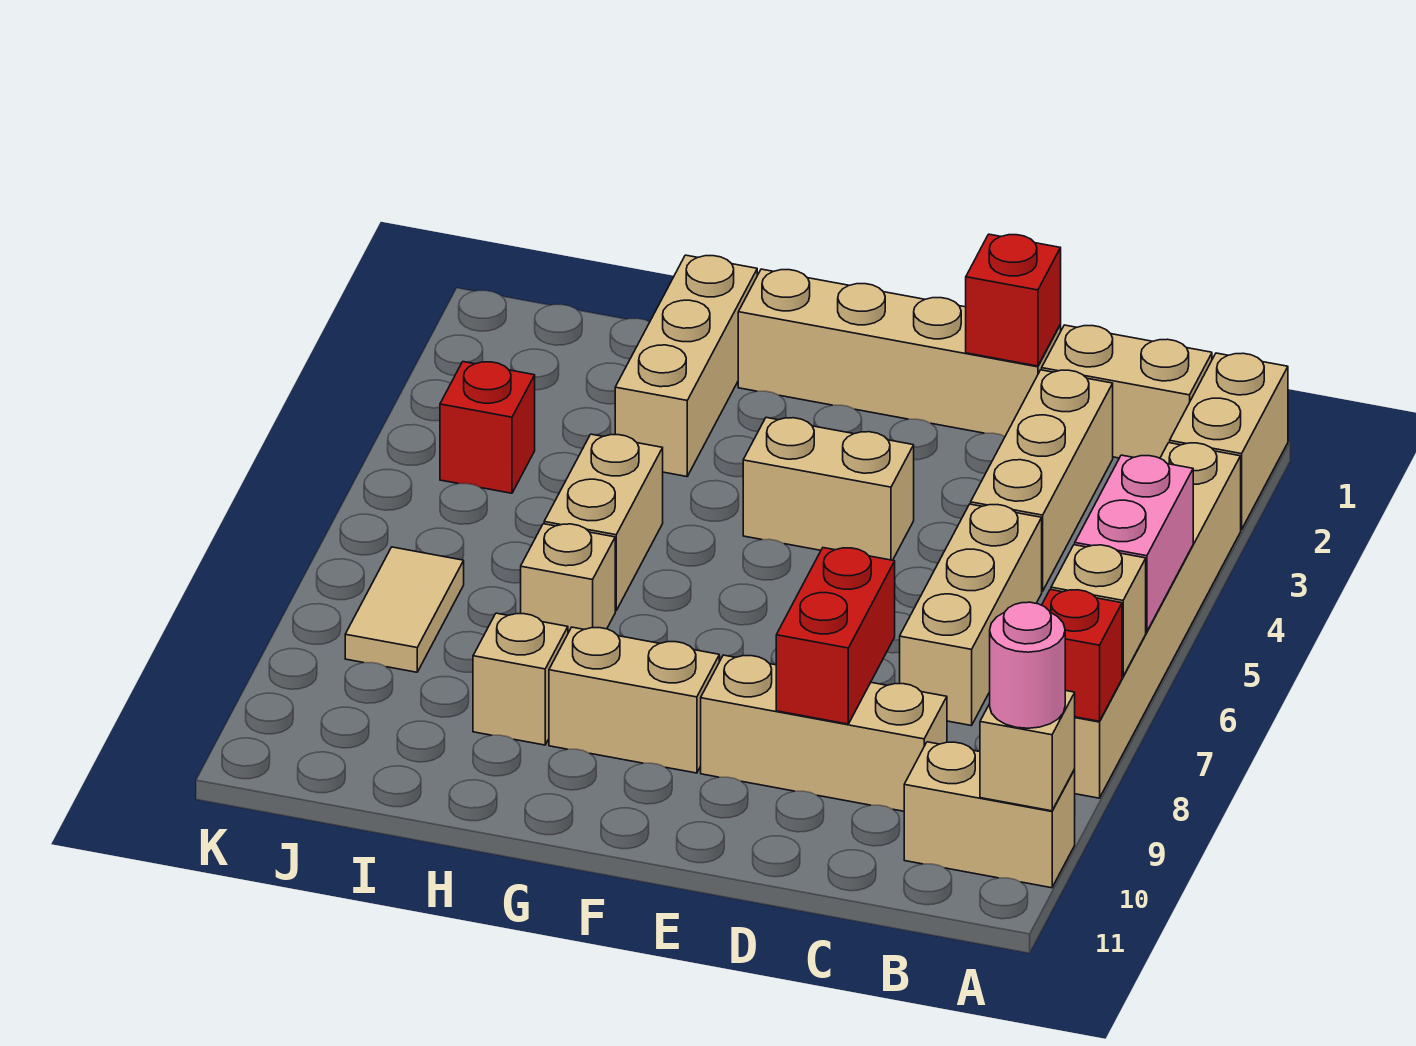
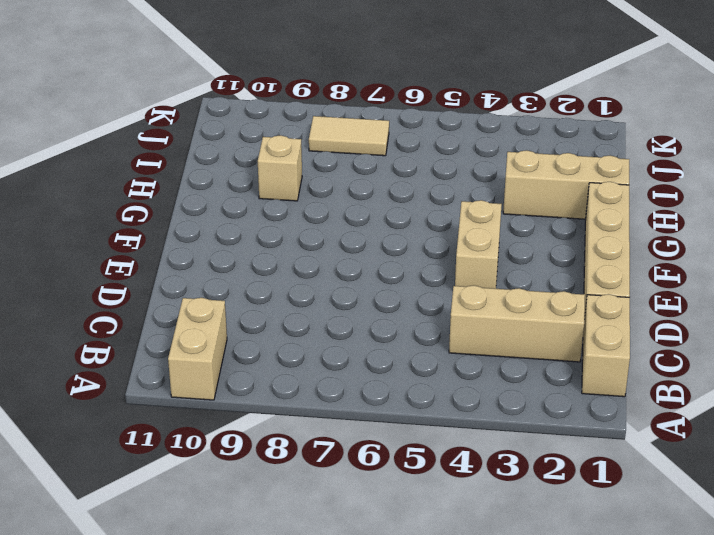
none -> tan 1x2 brick [1170,353,1288,530]
none -> tan 1x6 brick [1075,443,1241,798]
none -> tan 1x3 brick [900,504,1042,726]

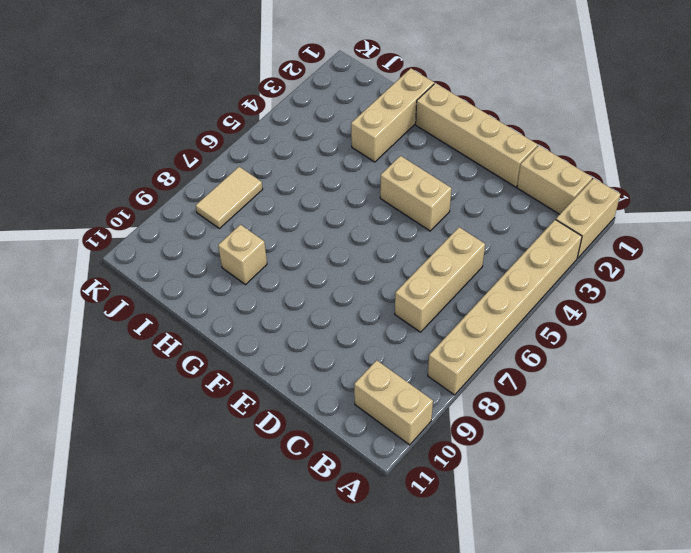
none -> tan 1x3 brick [971,370,1113,591]
none -> tan 1x3 brick [701,655,947,811]
none -> tan 1x2 brick [549,627,719,773]

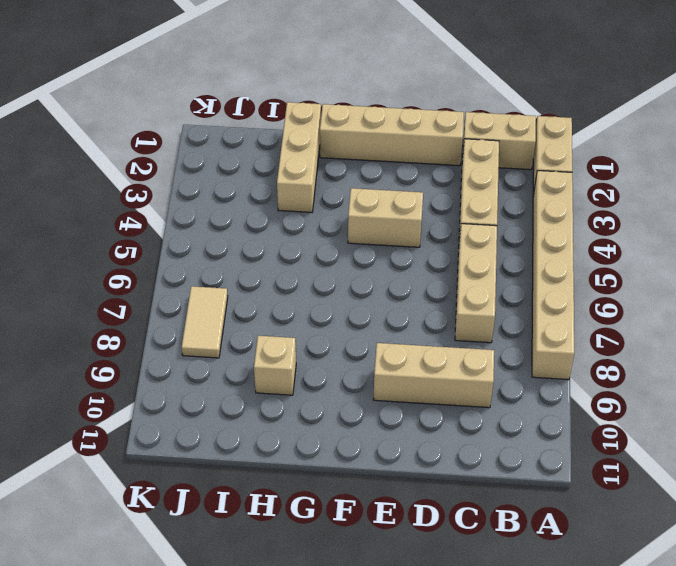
none -> tan 1x2 brick [904,742,1075,888]
none -> tan 1x2 brick [549,627,719,773]
none -> tan 1x2 brick [544,434,663,611]

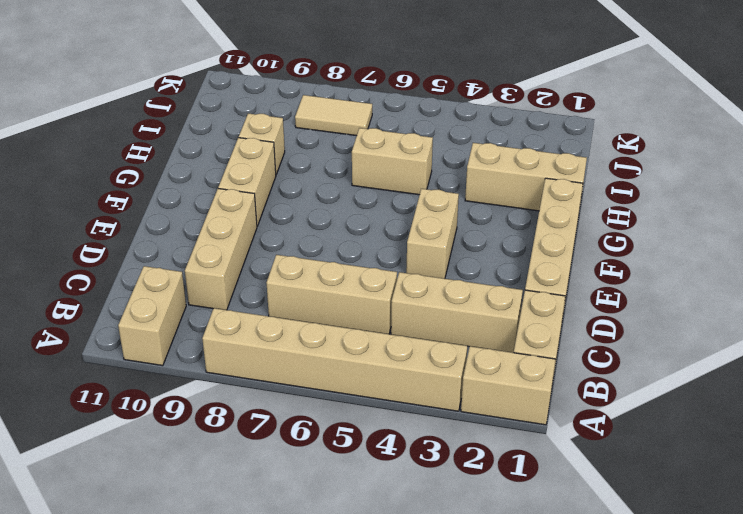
none -> tan 1x1 brick [521,524,615,633]
none -> red 1x1 brick [440,362,535,493]
none -> pink 1x2 brick [1075,455,1193,632]

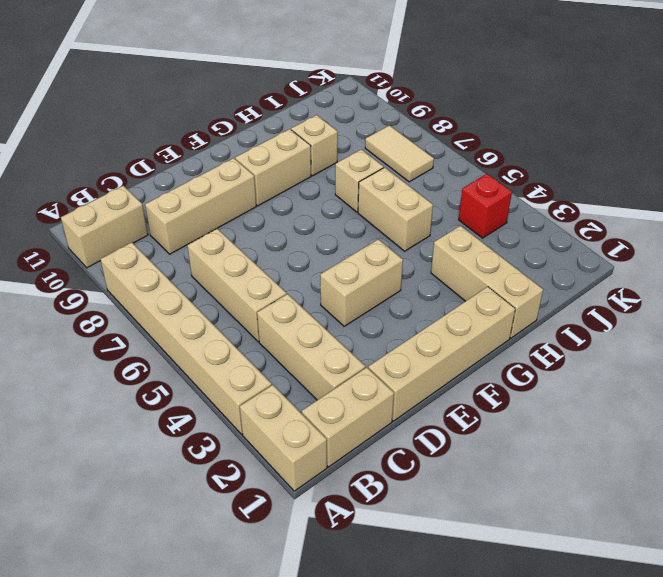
none -> pink 1x2 brick [1075,455,1193,632]
none -> tan 1x1 brick [1051,545,1146,677]
none -> red 1x1 brick [1042,590,1122,721]

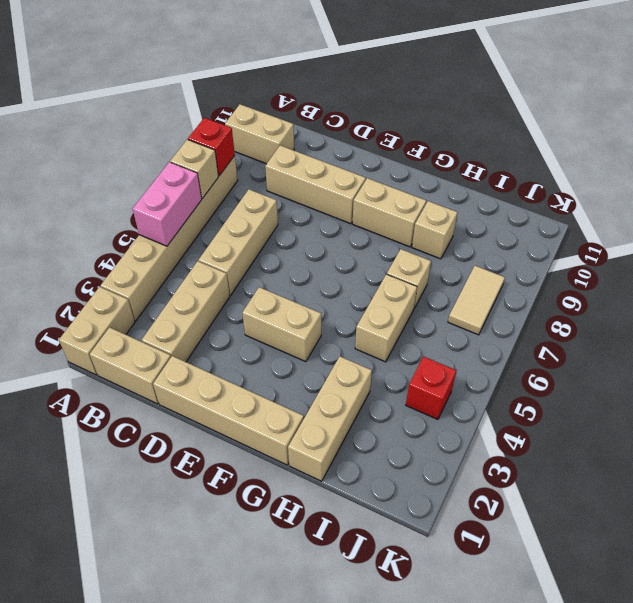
none -> tan 1x1 brick [980,691,1075,811]
none -> red 1x1 brick [966,234,1061,366]
none -> red 1x2 brick [776,548,895,724]

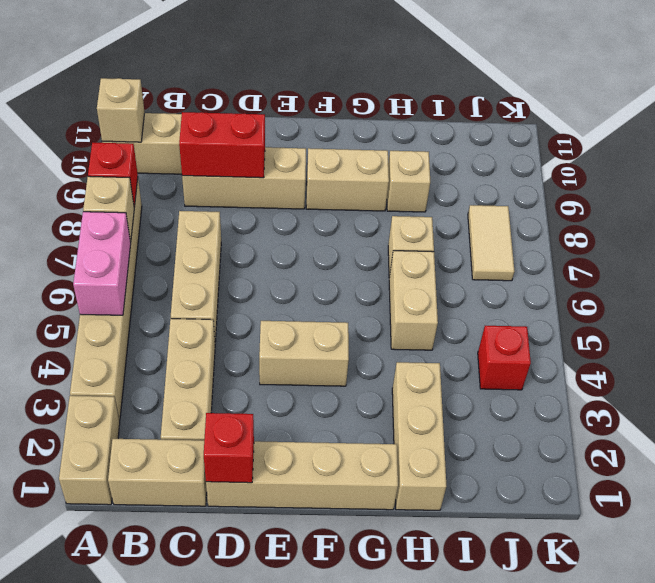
red 1x2 brick [179,112,265,178] -> red 1x2 brick turned to [776,548,895,724]
none -> pink 1x1 round brick [990,602,1065,728]

